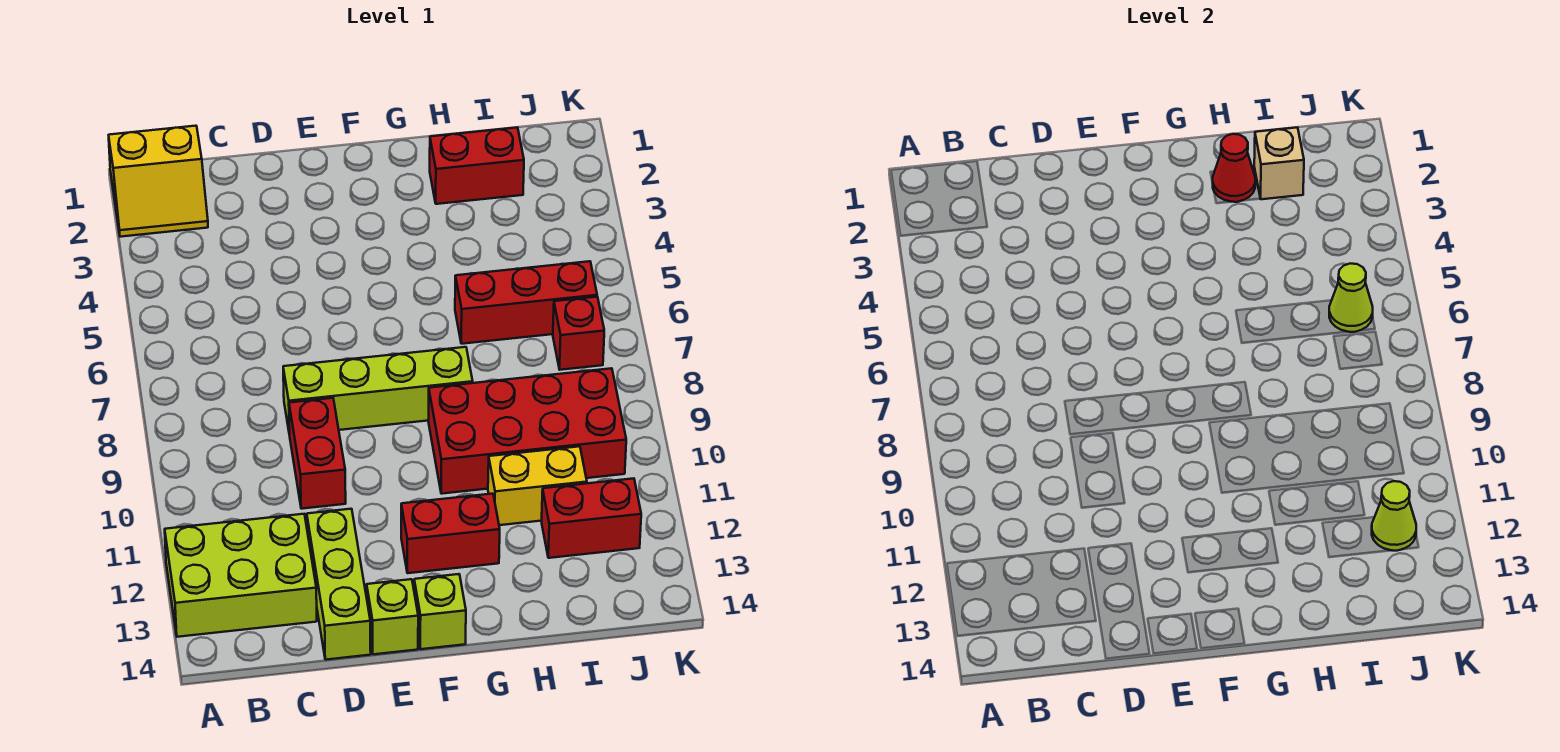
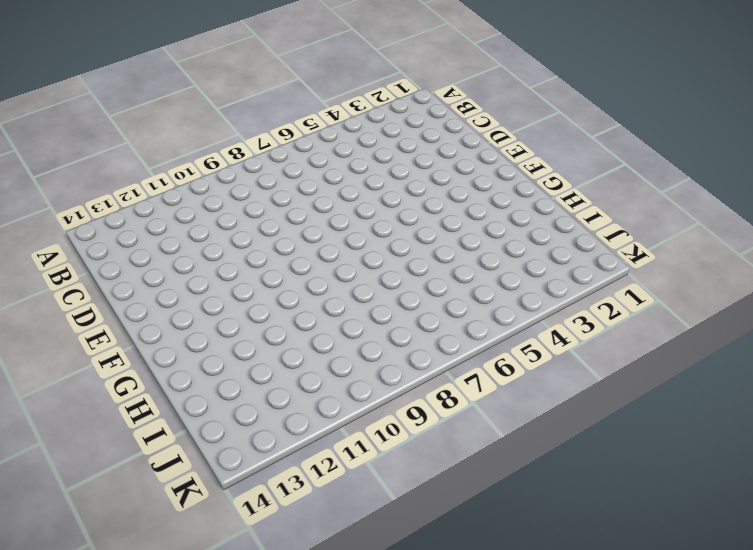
none -> yellow 2x2 slope [109,126,208,237]
none -> lime 2x3 brick [165,514,317,637]
none -> lime 1x4 brick [283,347,473,435]

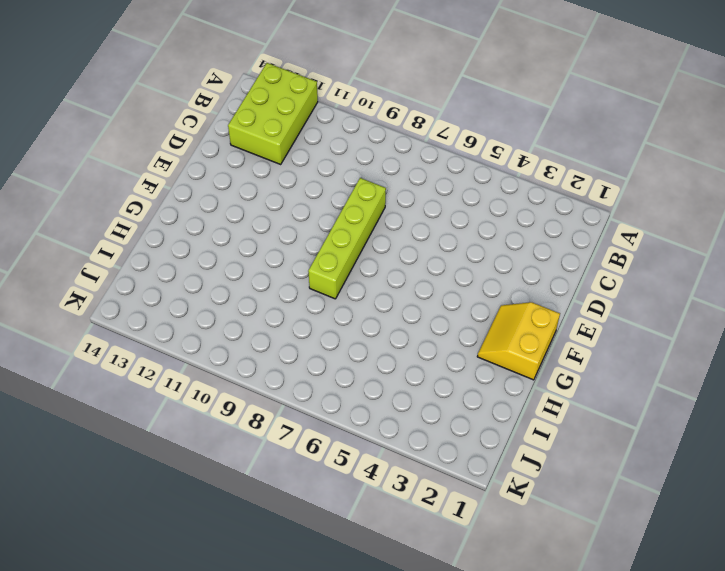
yellow 2x2 slope [477,302,560,380] -> yellow 2x2 slope moved to [109,126,208,237]
none -> red 1x2 brick [289,398,346,509]
none -> lime 1x3 brick [307,509,371,660]
none -> lime 1x1 brick [367,579,418,654]

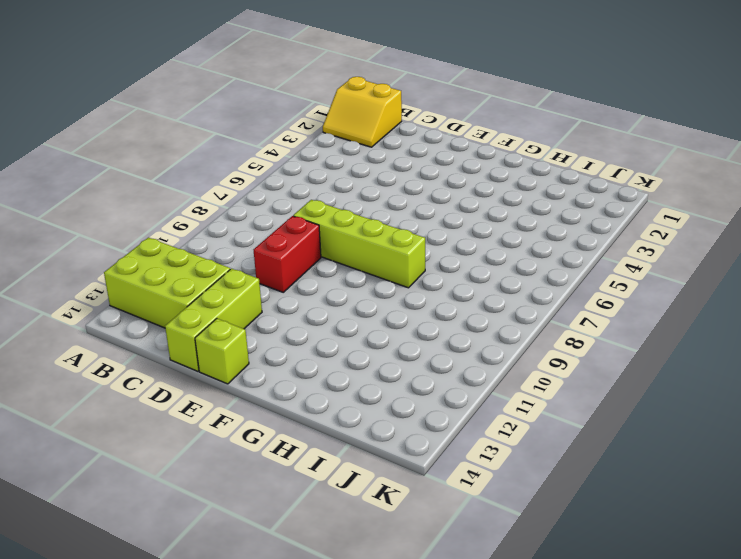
none -> red 1x2 brick [401,494,500,573]
none -> lime 1x1 brick [414,574,466,649]
none -> red 2x4 brick [428,368,626,494]

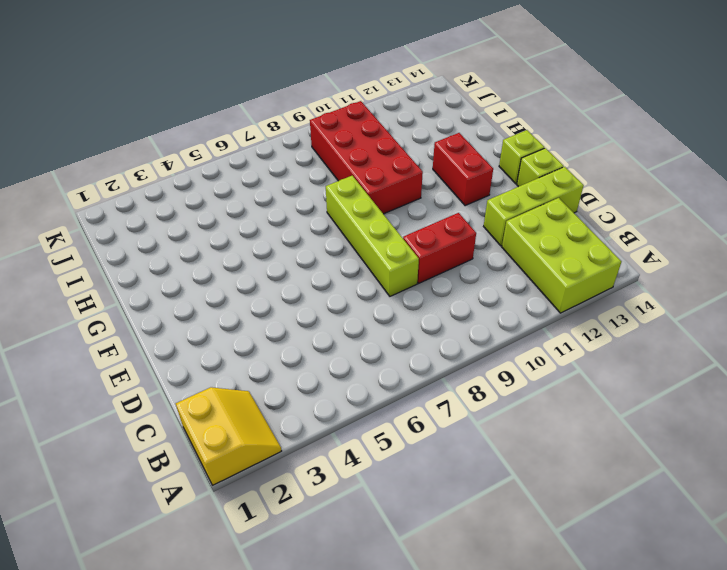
none -> red 1x2 brick [430,127,524,204]
none -> red 1x3 brick [455,261,597,344]
none -> yellow 1x2 brick [488,446,587,525]

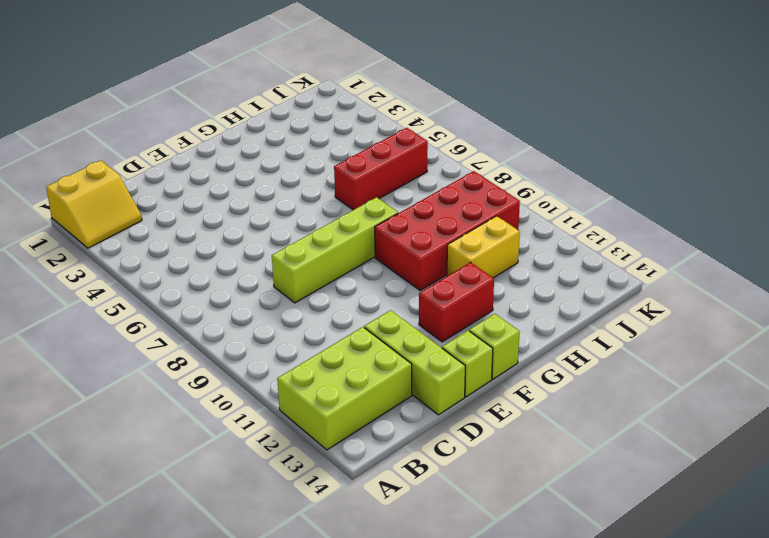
none -> red 1x2 brick [289,398,346,509]
none -> red 1x2 brick [430,127,524,204]
none -> red 1x2 brick [542,478,641,558]

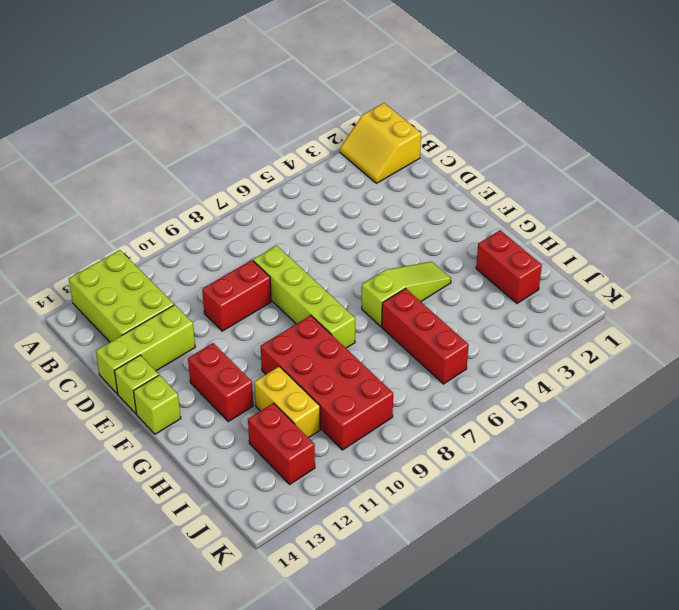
lime 1x3 slope [362,262,451,326] -> none
none -> red 1x1 brick [553,297,604,370]
none -> red 1x1 cone [1213,134,1255,202]
none -> tan 1x1 brick [1254,127,1304,199]

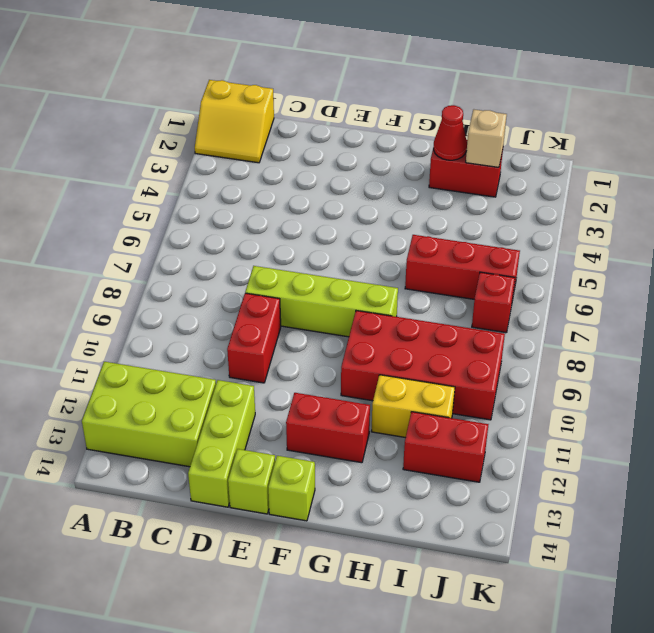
none -> lime 1x1 cone [1329,263,1373,332]
none -> lime 1x1 cone [1372,481,1416,551]

